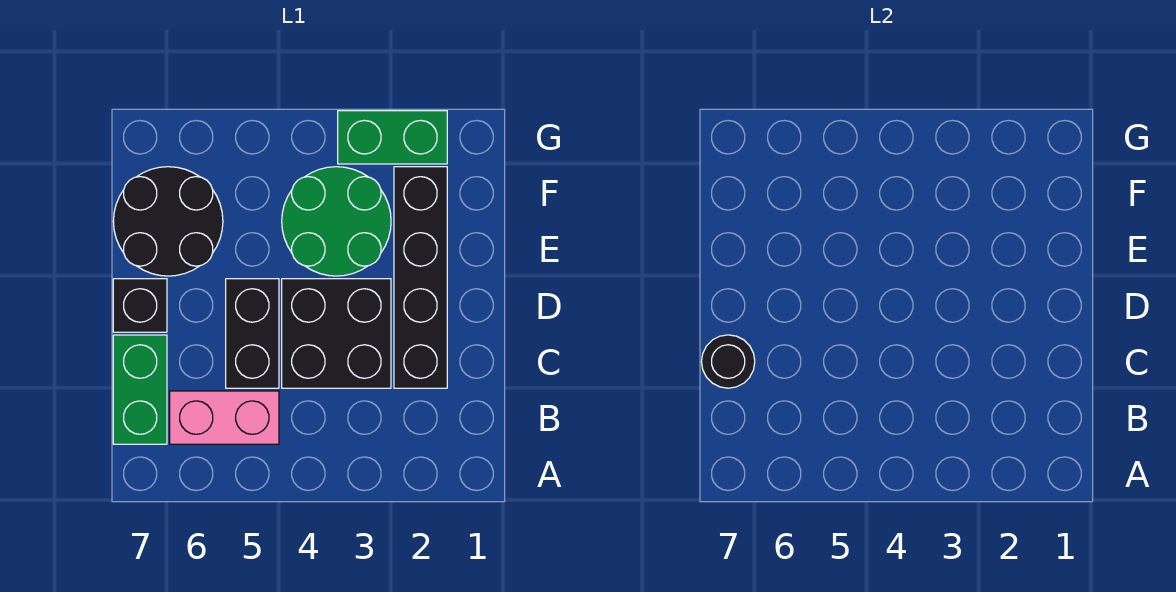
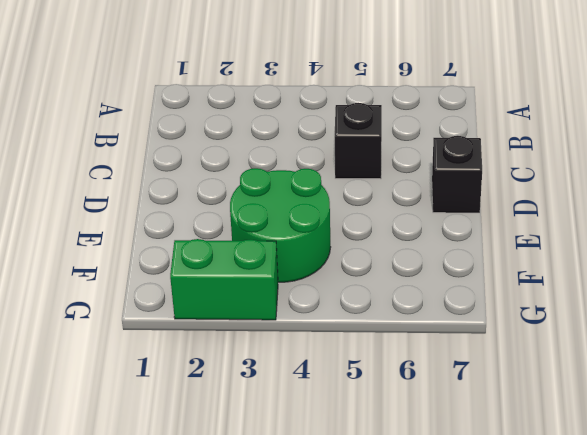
black 1x1 brick [335,103,382,179] -> black 1x2 brick [226,279,279,388]
none -> pink 1x2 brick [170,391,279,444]
none -> green 1x2 brick [113,335,167,444]

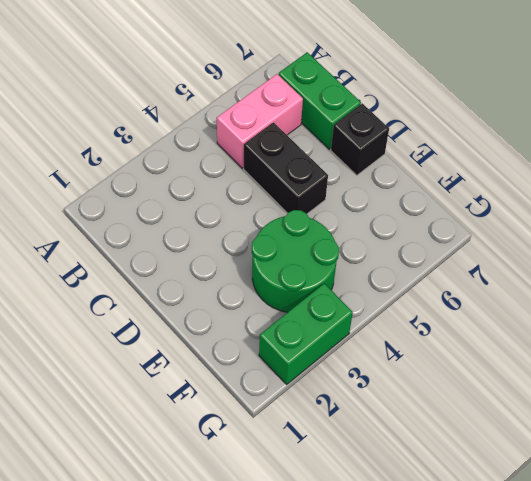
none -> black 1x4 brick [394,167,447,388]
none -> black 2x2 brick [282,279,391,388]

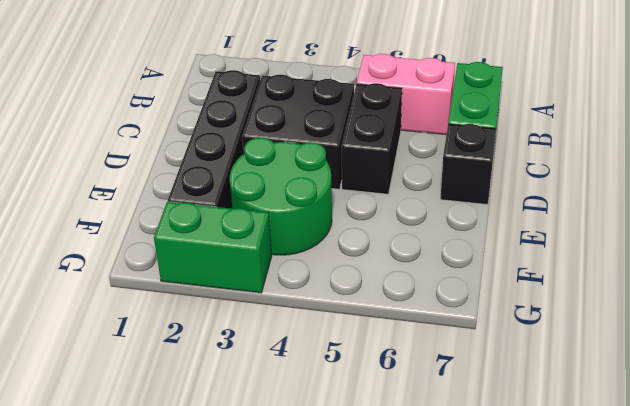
none -> black 2x2 round brick [113,167,223,276]
none -> black 1x1 round brick [701,335,755,388]

